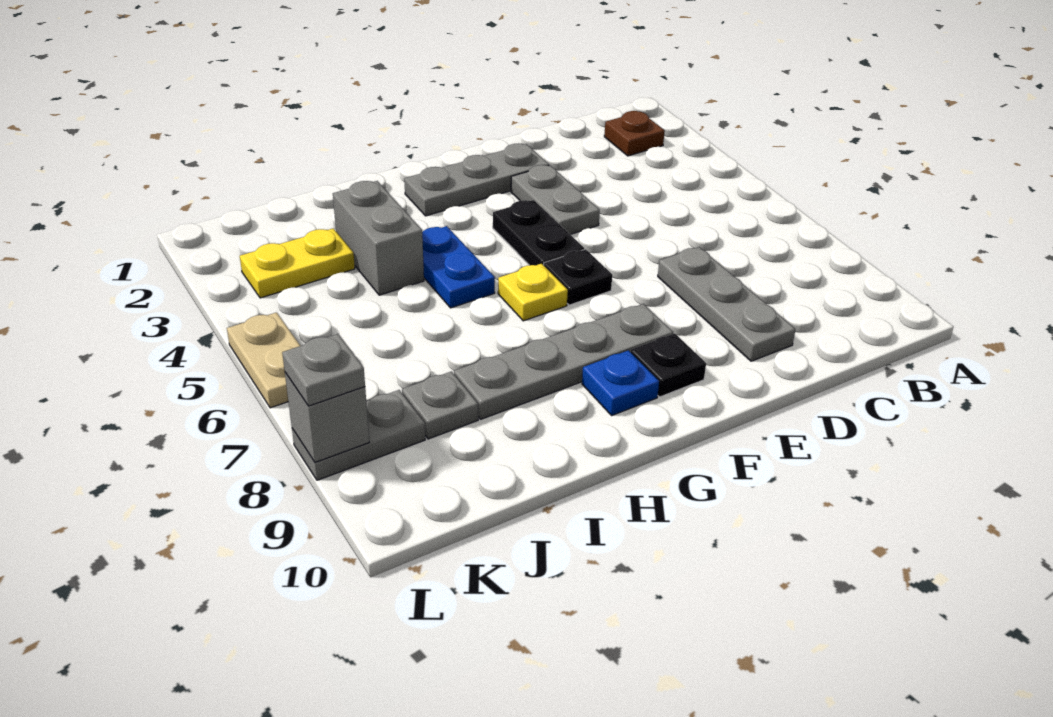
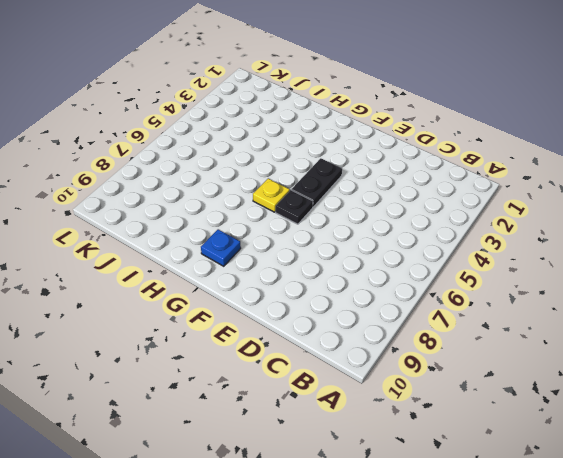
none -> brown 1x1 plate [604,111,665,156]
none -> grey 1x3 plate [658,247,796,361]
none -> grey 1x3 plate [404,144,549,216]

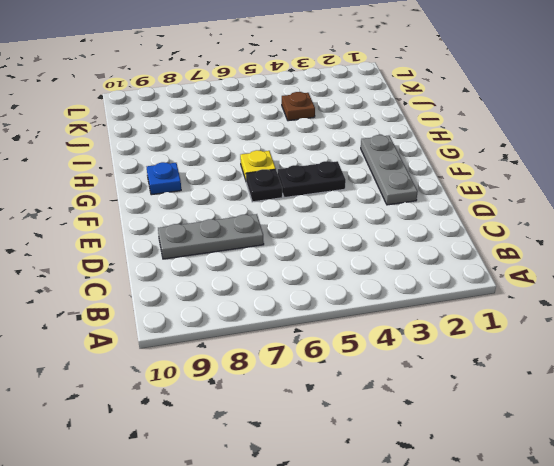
brown 1x1 plate [282,92,315,121] -> brown 1x1 plate moved to [604,111,665,156]
none -> grey 1x2 plate [511,165,600,234]
none -> grey 1x4 plate [454,304,673,419]
none -> black 1x1 plate [631,333,706,397]

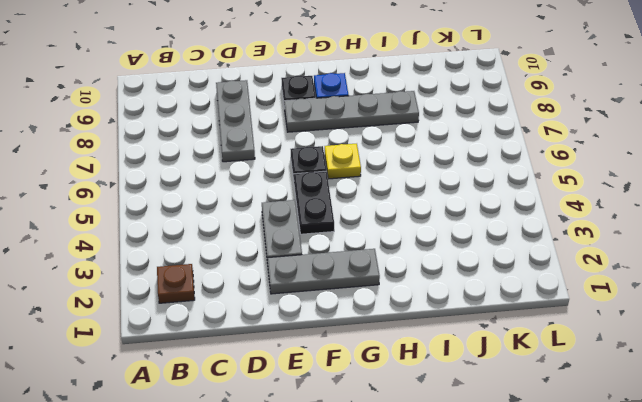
none -> blue 1x2 plate [422,226,495,308]
none -> grey 1x2 brick [333,181,424,295]
none -> yellow 1x2 plate [240,228,355,298]

